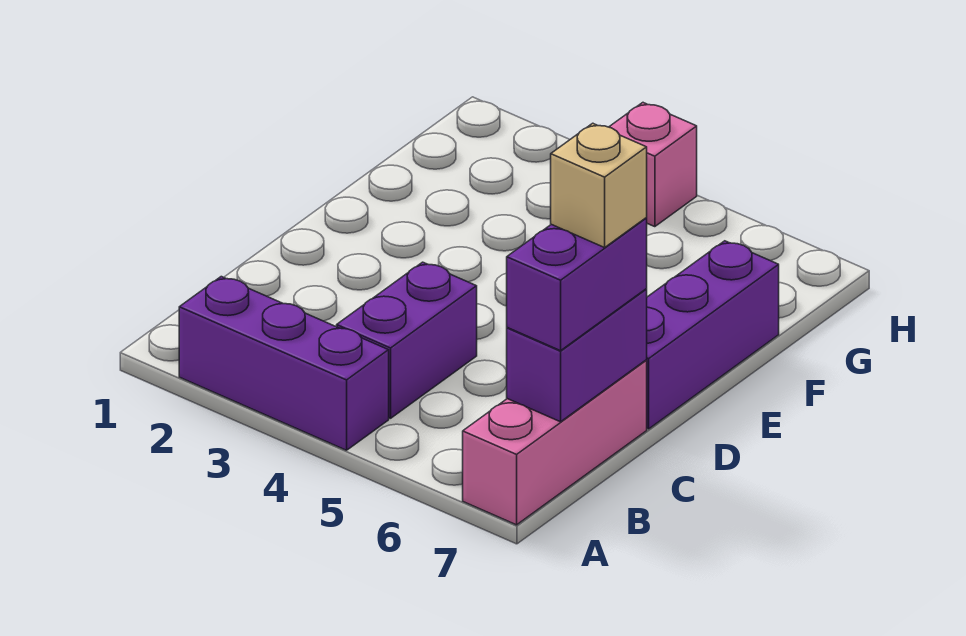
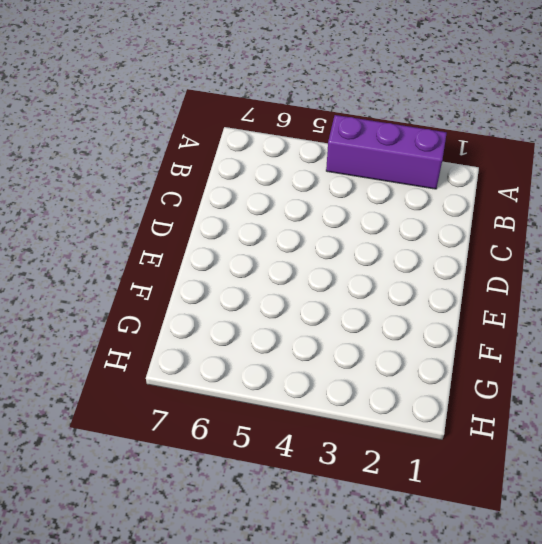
none -> pink 1x3 brick [463,360,647,525]
none -> purple 1x2 brick [337,262,477,418]

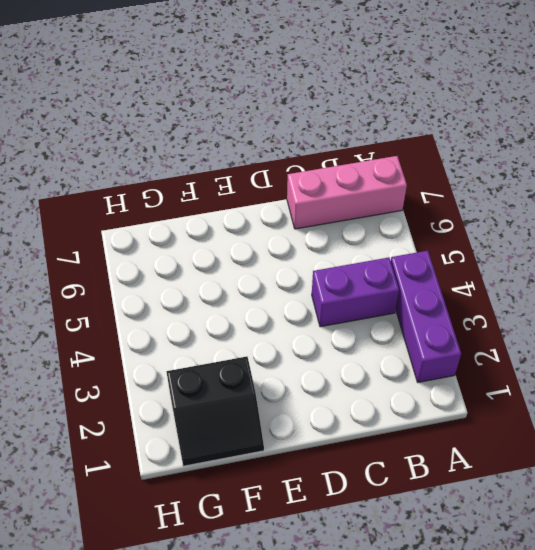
black 2x2 slope [166,357,264,466] -> none
none -> purple 1x3 brick [646,241,779,429]
none -> pink 1x1 brick [609,103,697,227]

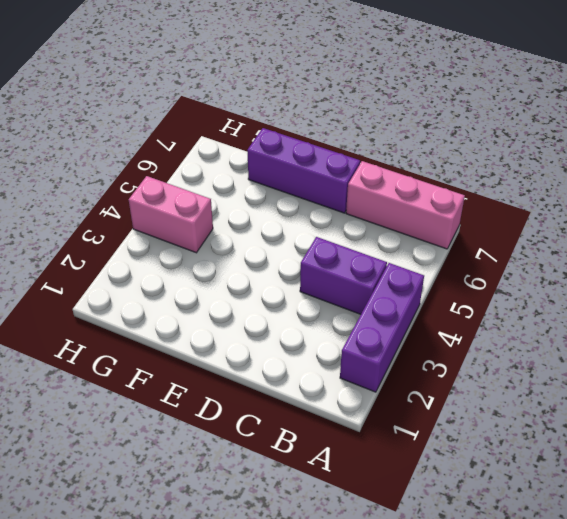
pink 1x2 brick [129,176,213,253] -> pink 1x1 brick [609,103,697,227]
none -> purple 1x2 brick [507,289,647,422]
none -> purple 1x2 brick [507,218,647,351]

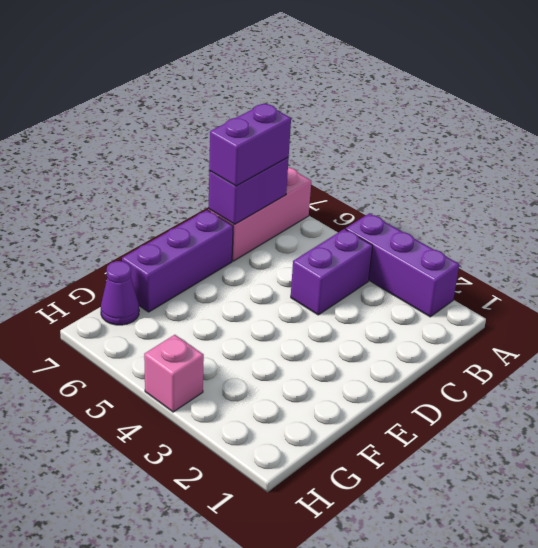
purple 1x1 cone [101,261,139,325] -> none
none -> tan 1x1 brick [551,123,647,248]

